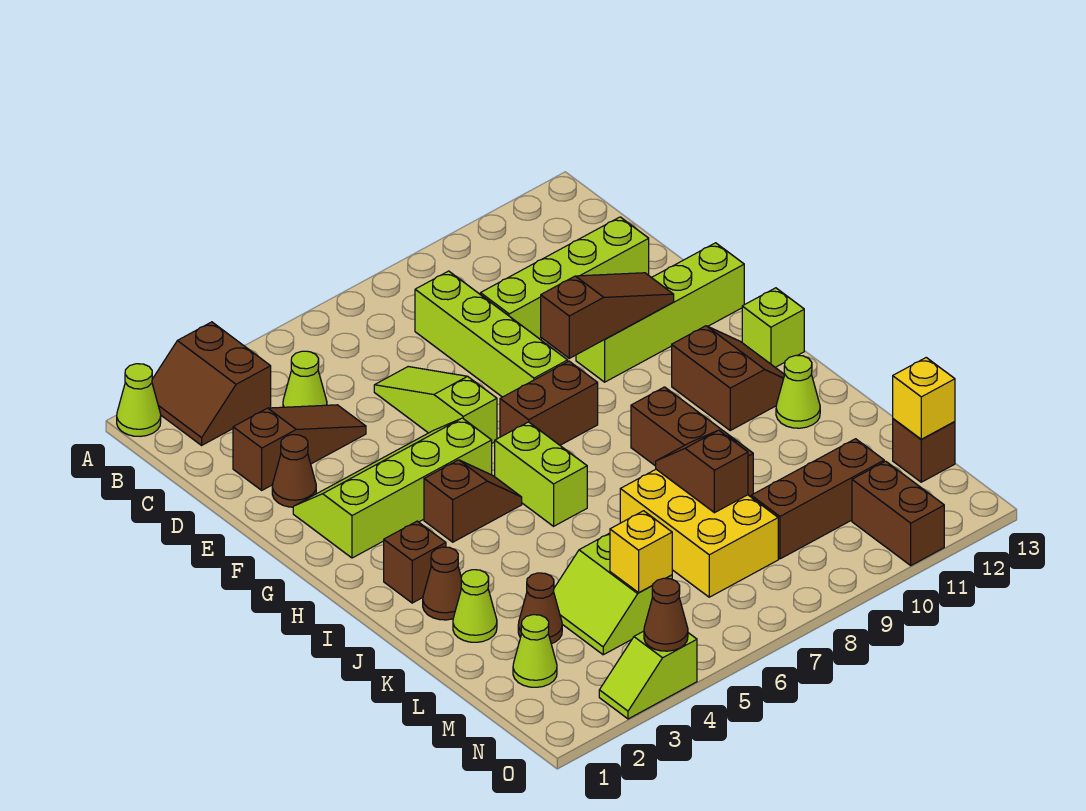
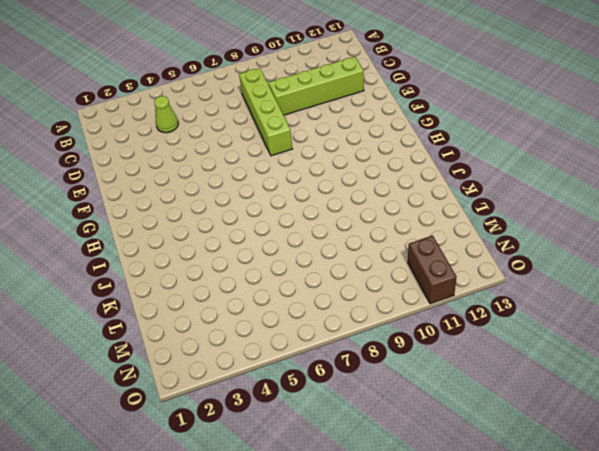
none -> lime 1x1 cone [117,364,161,437]
none -> brown 2x2 slope [152,322,271,445]
none -> brown 1x3 slope [233,405,366,490]
none -> lime 1x3 slope [374,367,497,443]

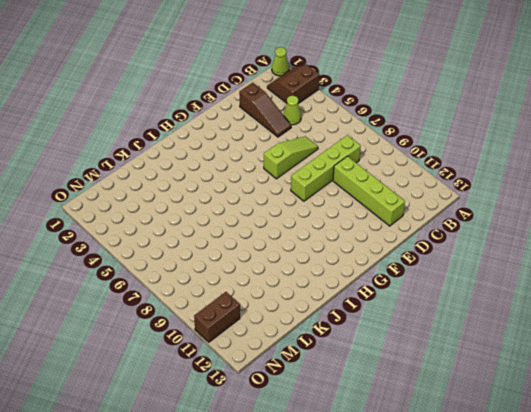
none -> brown 1x1 cone [272,435,316,507]
none -> lime 2x4 slope [293,418,492,558]
none -> lime 1x4 brick [576,243,744,382]
none -> brown 1x2 brick [500,361,598,445]

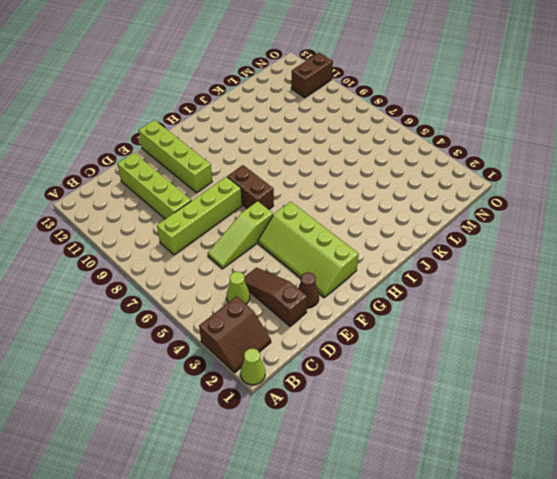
none -> brown 1x2 slope [424,460,522,542]
none -> lime 1x2 brick [495,422,587,526]
none -> brown 2x2 slope [672,326,785,430]
none -> lime 1x1 brick [742,288,804,367]

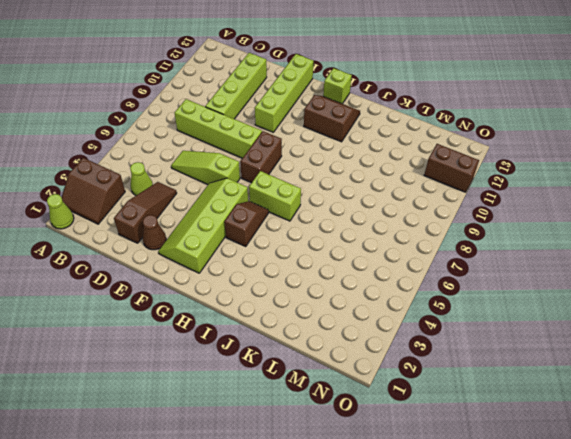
none -> brown 1x1 brick [384,521,446,603]
none -> brown 1x3 brick [631,387,753,497]
none -> brown 1x1 cone [423,547,461,620]
none -> lime 1x1 cone [776,355,820,428]

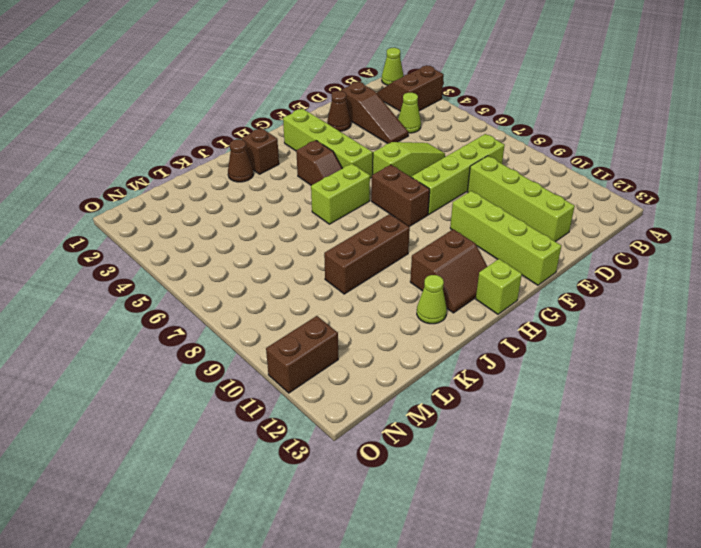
none -> lime 1x1 cone [453,570,497,642]
none -> yellow 2x3 brick [620,469,778,597]
none -> brown 1x1 cone [518,573,562,644]
none -> lime 2x2 slope [554,533,672,655]

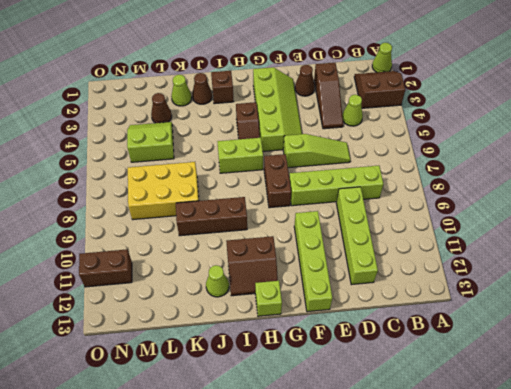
none -> lime 1x1 cone [513,615,557,687]
none -> brown 1x3 brick [751,439,884,559]
none -> brown 1x1 brick [893,419,955,482]
none -> lime 1x2 slope [599,631,697,719]

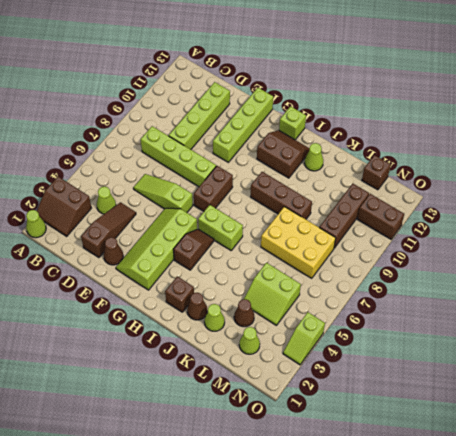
none -> brown 1x3 slope [541,273,674,358]
none -> brown 1x2 slope [656,430,748,513]
none -> yellow 1x1 brick [610,511,672,593]
none -> yellow 1x1 brick [893,358,955,439]

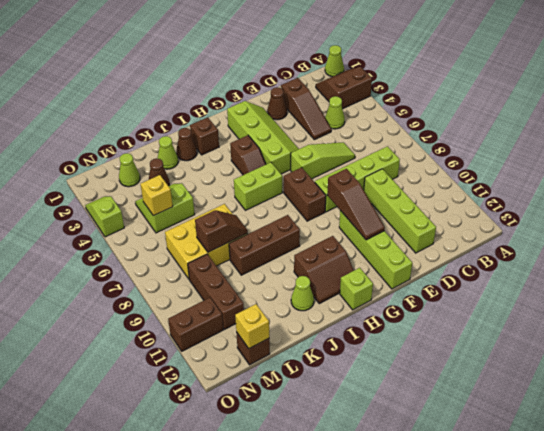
none -> brown 1x1 cone [644,578,688,651]

